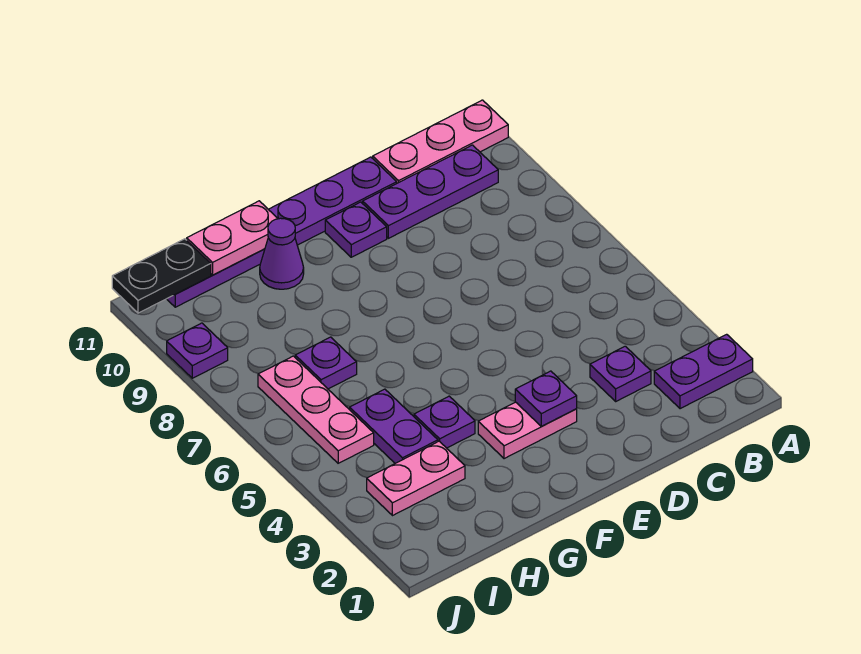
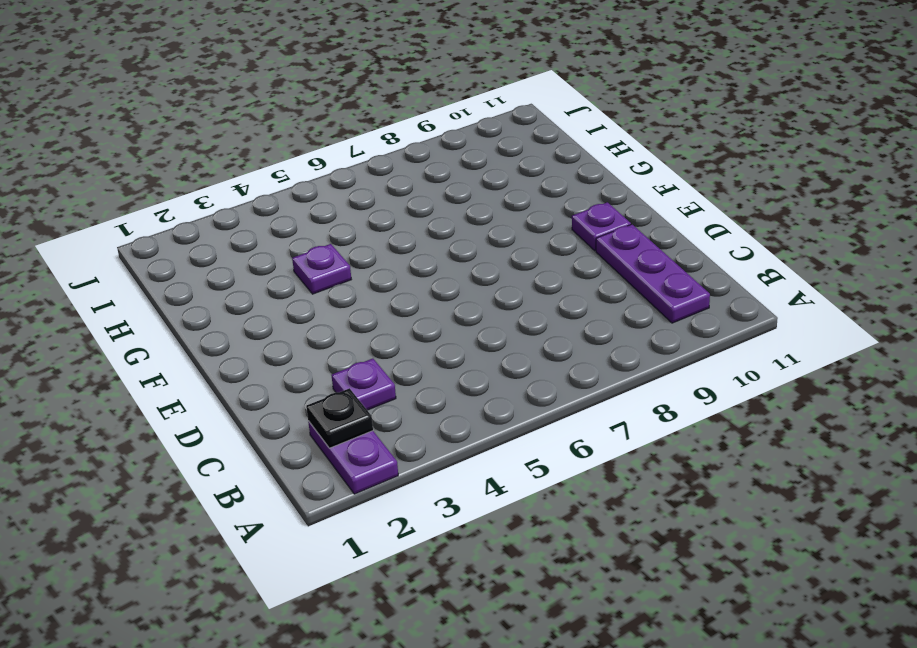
black 1x1 plate [306,388,373,448] -> none
none -> pink 1x3 plate [373,100,508,183]
none -> purple 1x6 plate [167,157,397,307]
none -> pink 1x2 plate [478,402,577,459]

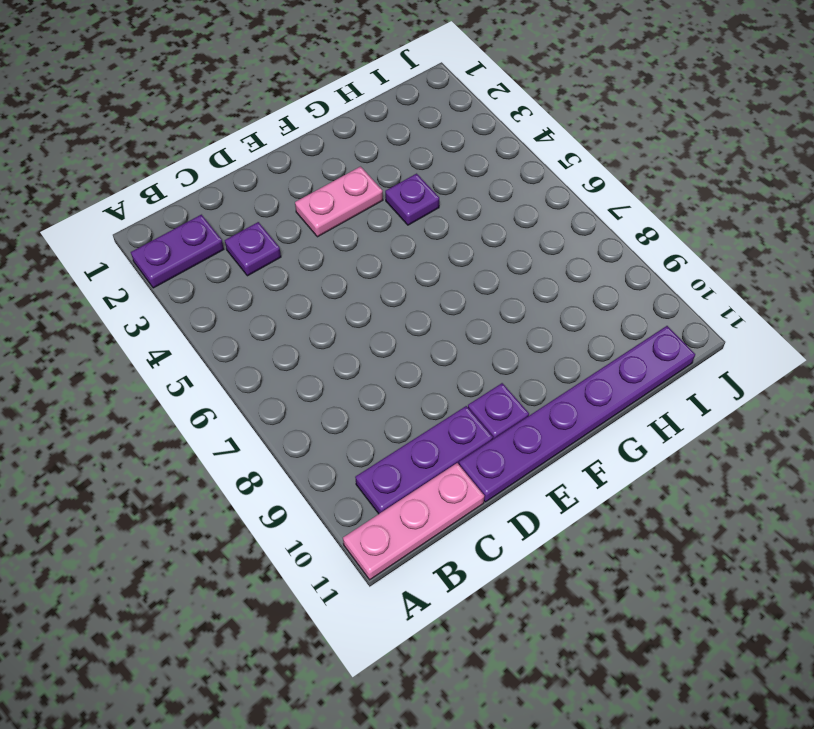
none -> purple 1x1 cone [260,218,304,289]
none -> pink 1x2 plate [367,441,465,516]
none -> purple 1x2 plate [350,389,438,463]

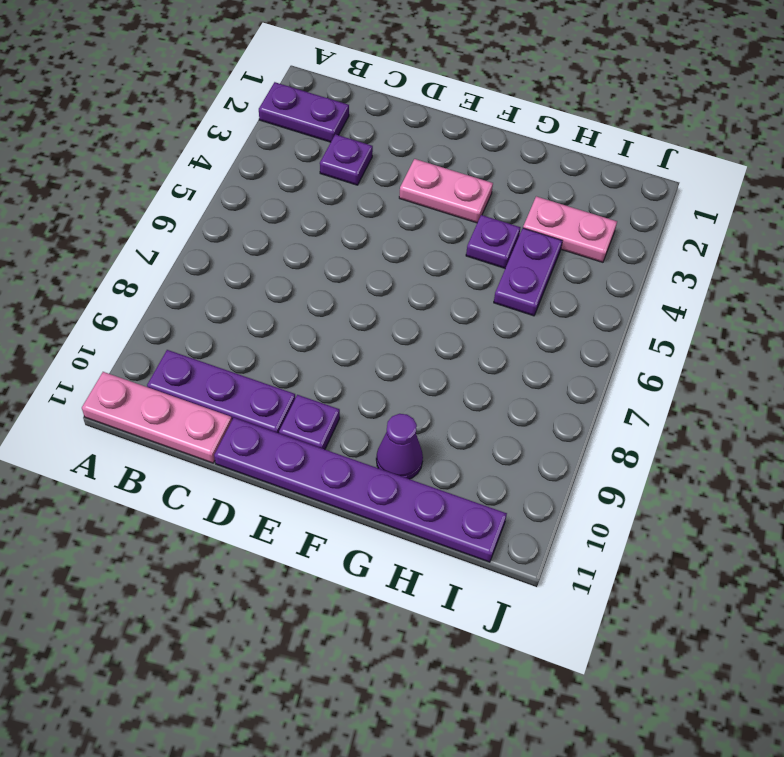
none -> purple 1x1 plate [295,337,357,389]
none -> pink 1x3 plate [258,356,374,463]
none -> purple 1x1 plate [167,323,228,378]

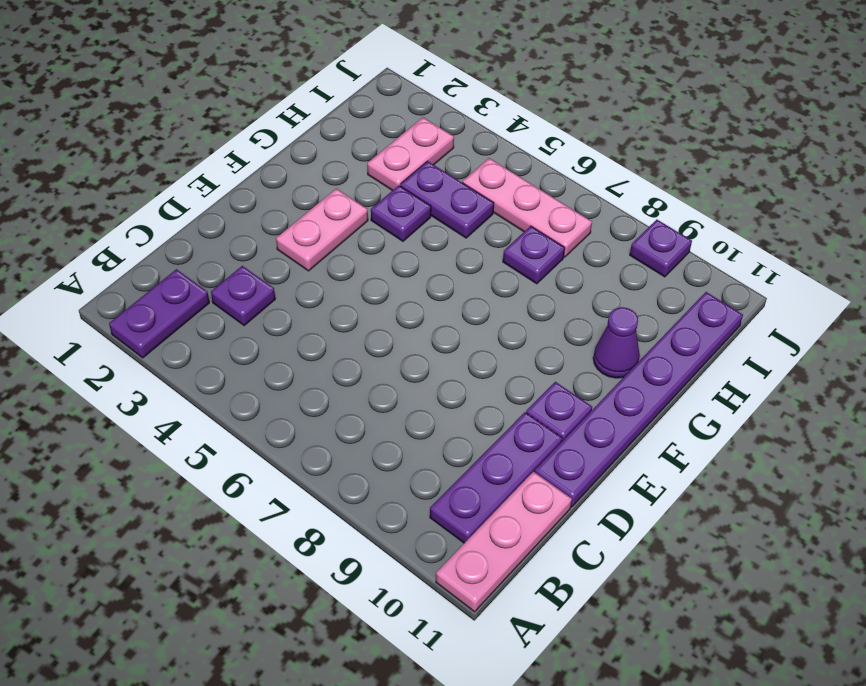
none -> purple 1x1 plate [515,371,577,426]
none -> pink 1x2 plate [187,201,278,275]
none -> black 1x2 plate [112,239,211,313]

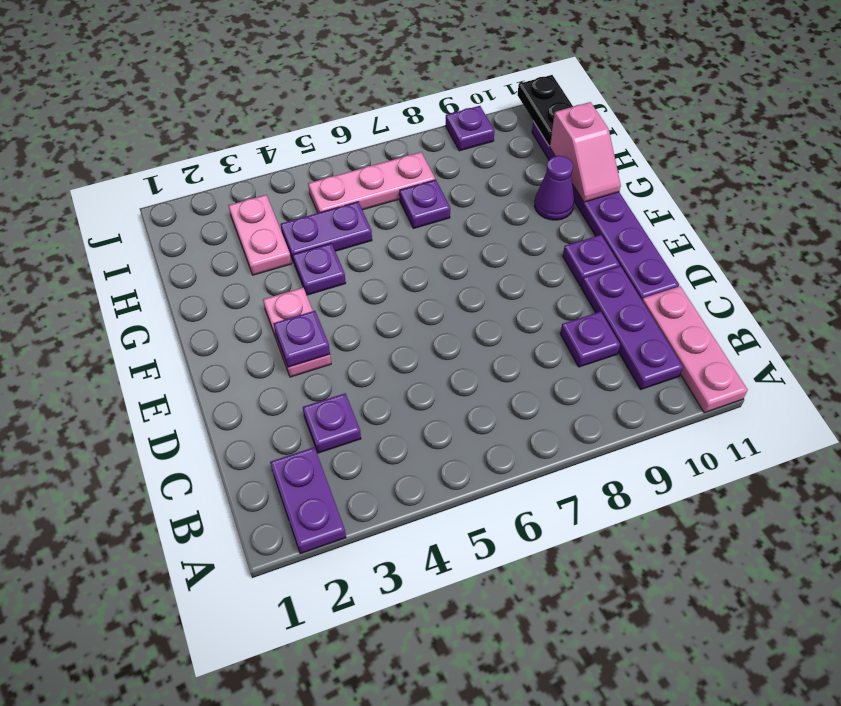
purple 1x1 plate [560,312,620,367] -> none
pink 1x2 slope [550,102,621,202] -> pink 1x2 plate [187,201,278,275]

